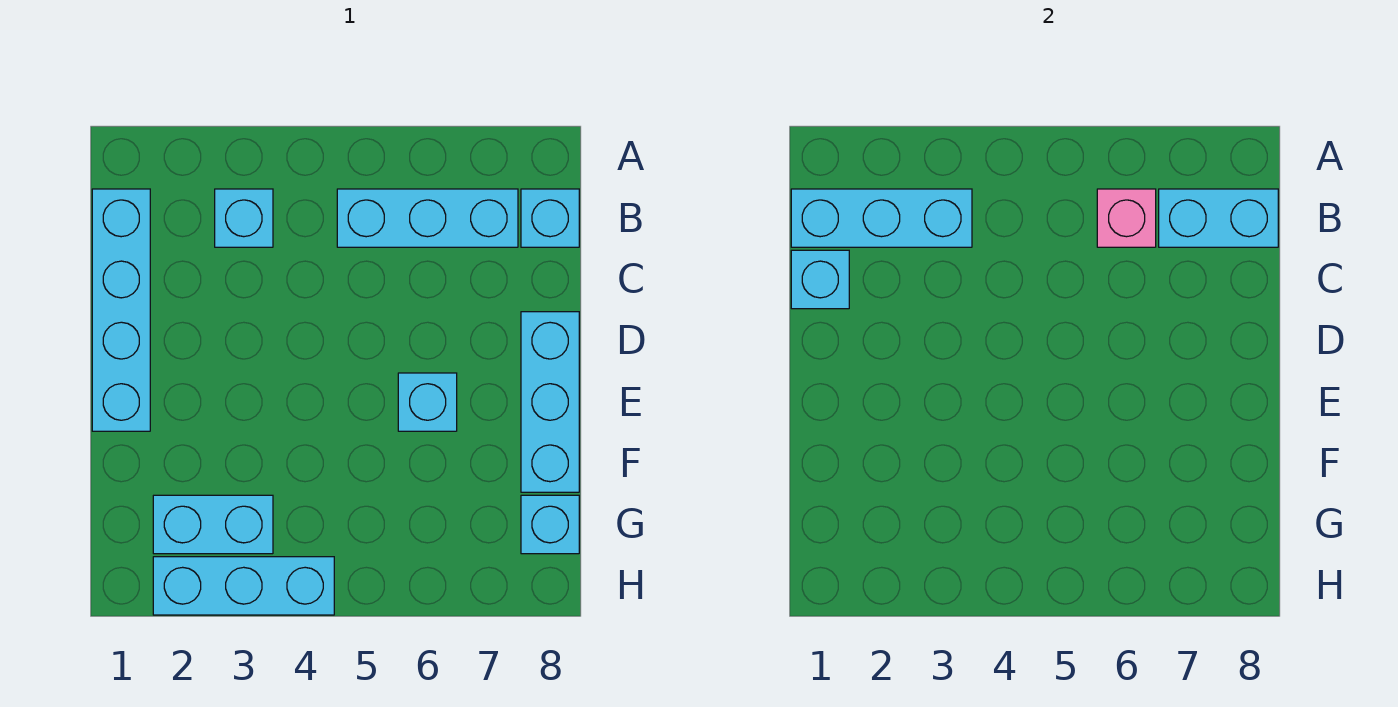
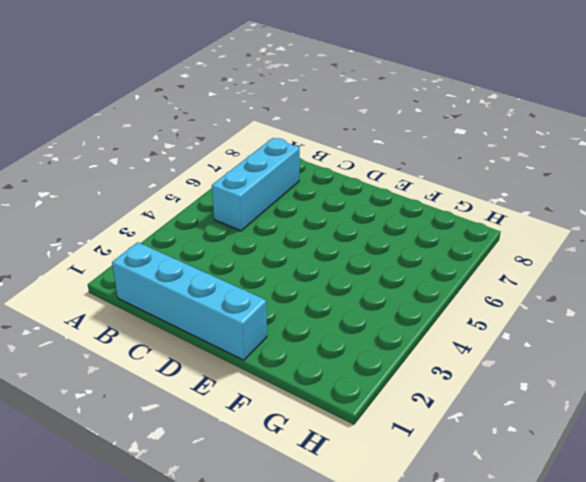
none -> cyan 1x1 brick [215,189,273,247]
none -> cyan 1x1 brick [521,189,579,247]
none -> cyan 1x3 brick [521,312,579,492]

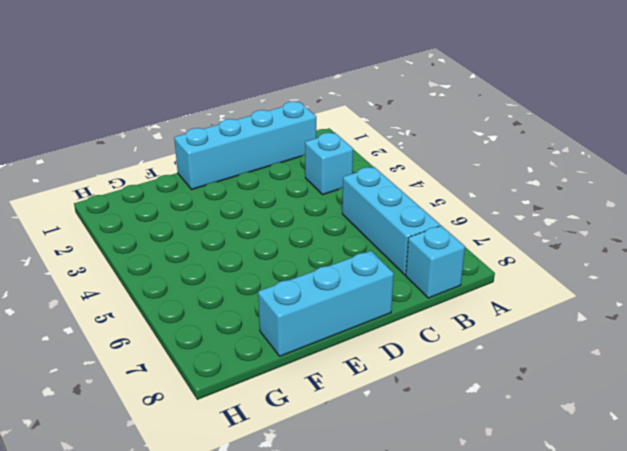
none -> cyan 1x1 brick [398,373,457,431]
none -> cyan 1x2 brick [153,495,273,554]
none -> cyan 1x1 brick [521,495,579,554]

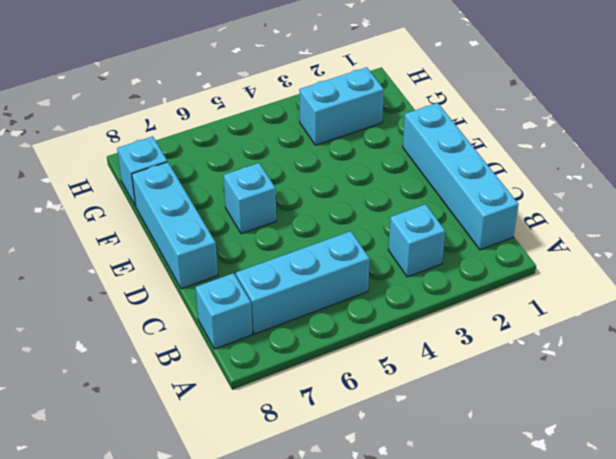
none -> cyan 1x3 brick [153,557,334,615]
none -> cyan 1x3 brick [791,189,972,247]
none -> pink 1x1 brick [1097,189,1156,247]

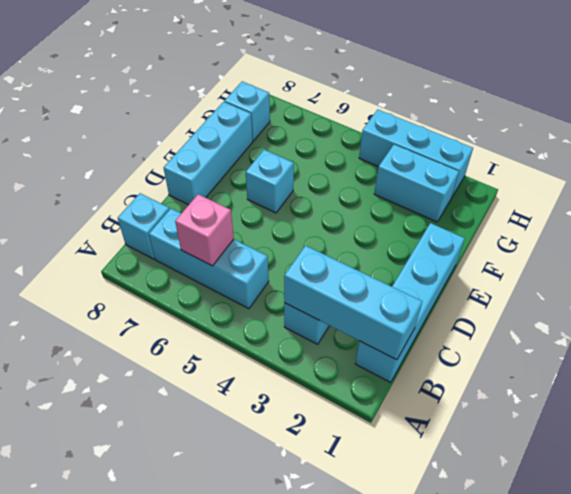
none -> cyan 1x2 brick [1159,189,1278,247]
none -> cyan 1x1 brick [791,250,849,309]

